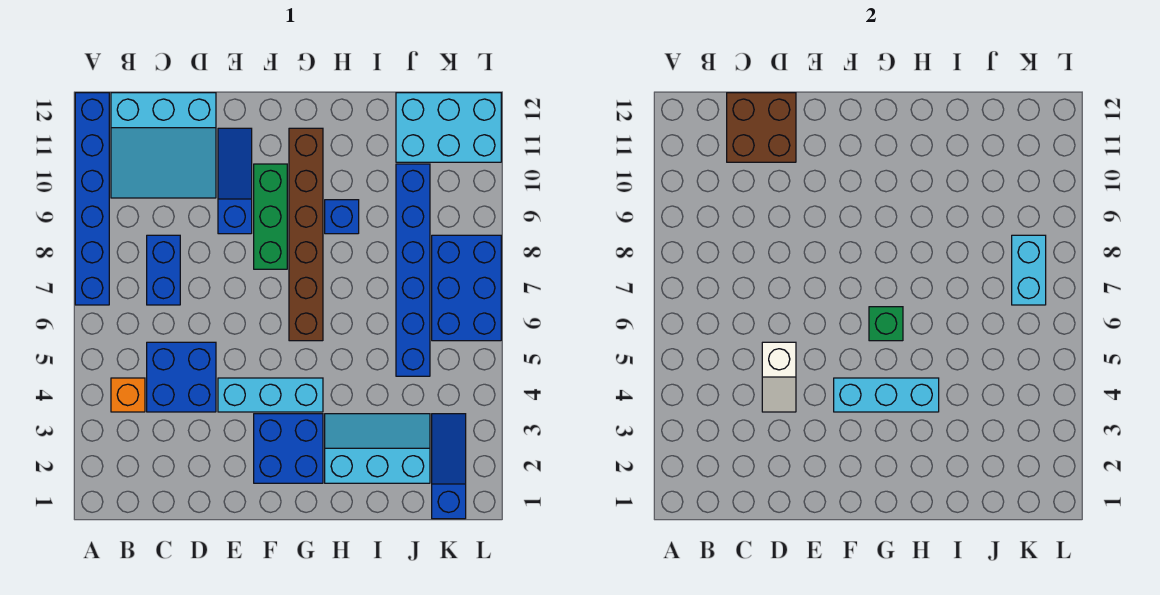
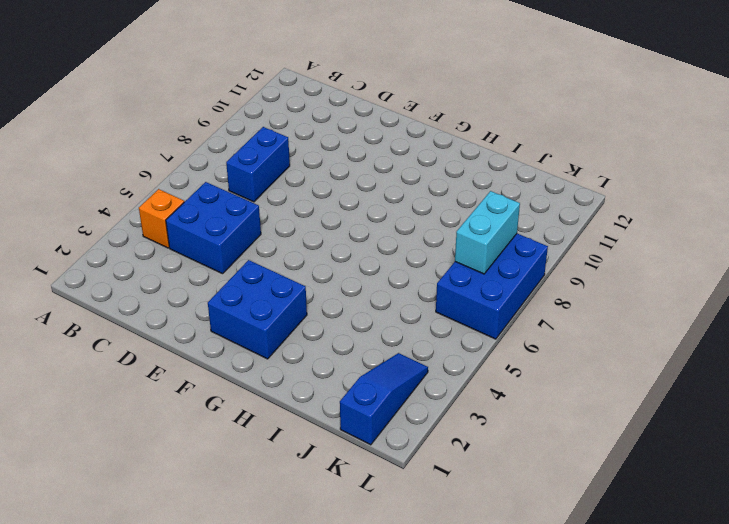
none -> blue 1x6 brick [75,93,109,305]
none -> cyan 3x3 slope [111,93,216,198]
none -> cyan 1x3 brick [218,378,323,412]

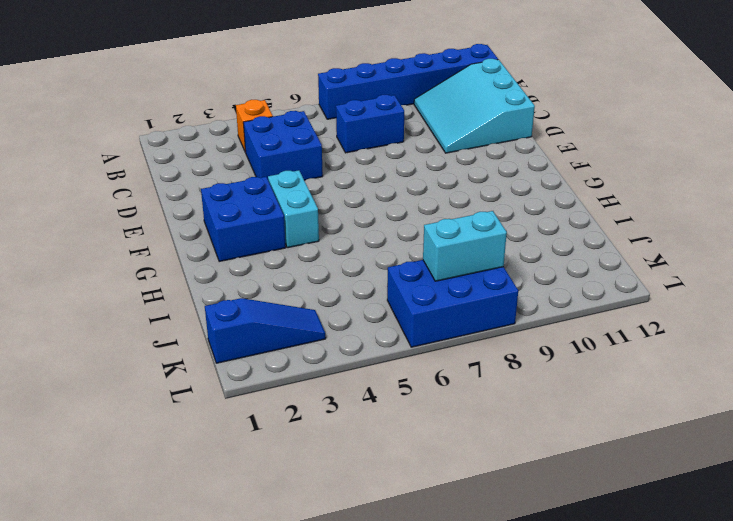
cyan 1x2 brick [268,170,319,248] -> cyan 1x3 brick [218,378,323,412]
none -> blue 1x3 slope [218,128,252,234]
none -> green 1x3 brick [254,164,287,269]
none -> brown 1x6 brick [289,128,323,341]

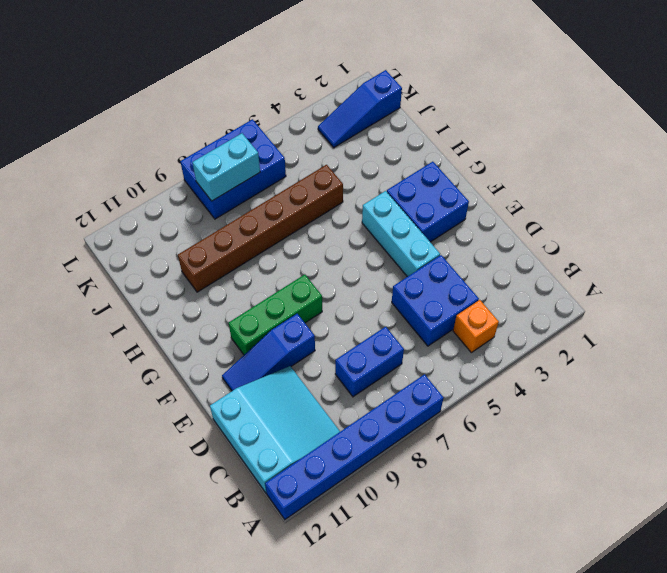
brown 1x6 brick [178,165,343,292] -> brown 1x6 brick moved to [289,128,323,341]
none -> cyan 2x3 slope [325,414,430,483]
none -> blue 1x1 brick [325,200,359,234]
none -> blue 1x6 brick [396,164,430,376]

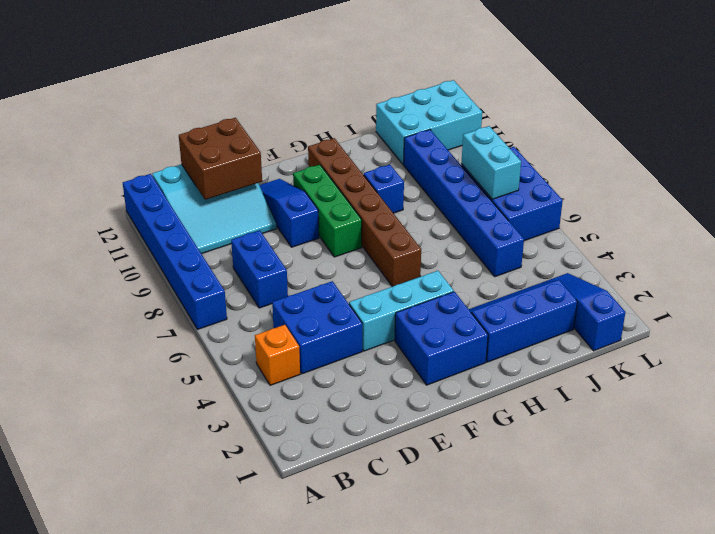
blue 2x3 slope [469,280,577,362] -> cyan 2x3 slope [325,414,430,483]
none -> white 1x2 slope [762,342,796,412]
none -> cyan 1x3 brick [834,378,939,412]
none -> green 1x1 brick [869,307,903,341]

